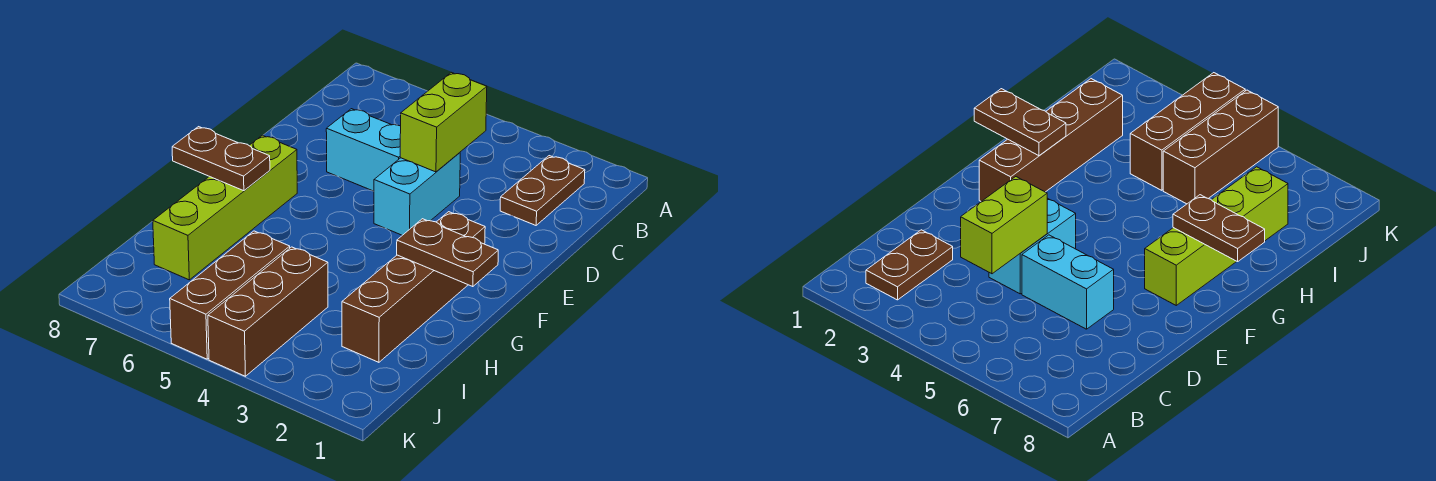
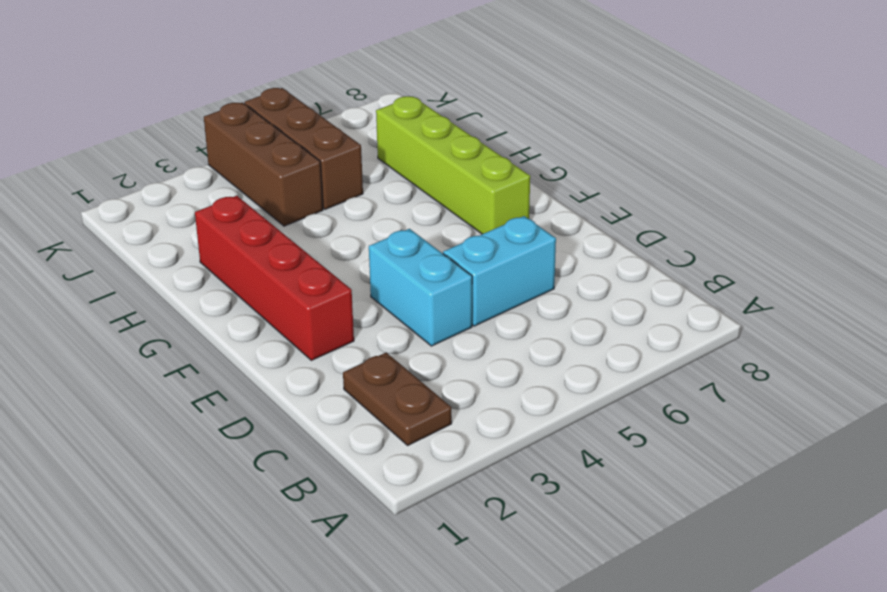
red 1x4 brick [195,196,354,360] -> brown 1x4 brick [342,212,485,362]
none -> lime 1x2 brick [400,73,487,172]
none -> brown 1x2 plate [397,219,498,287]

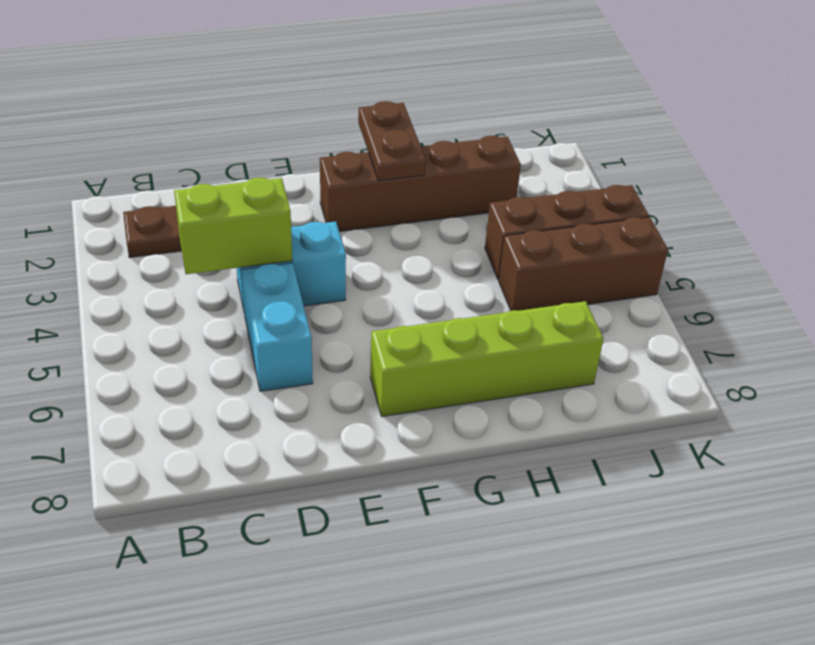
none -> brown 1x2 plate [172,127,270,191]

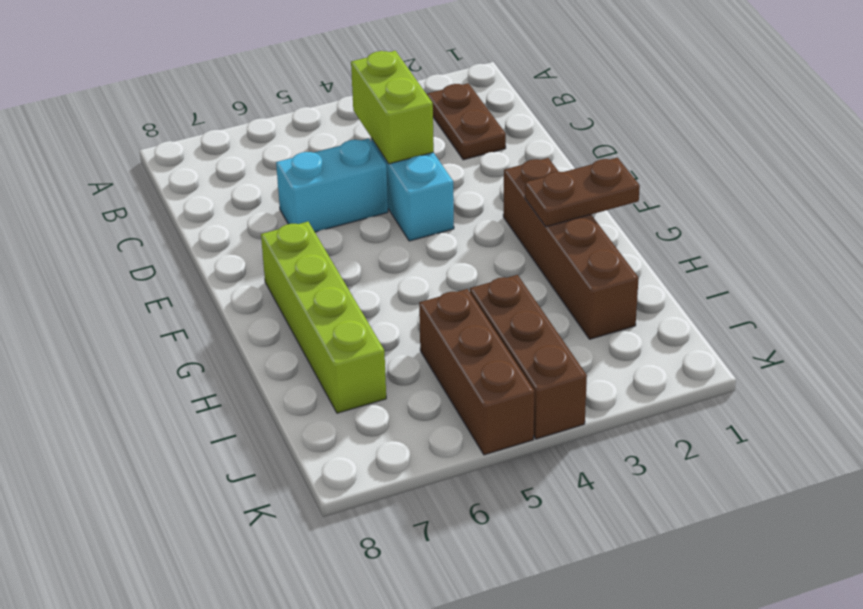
none -> brown 1x2 plate [172,127,270,191]

